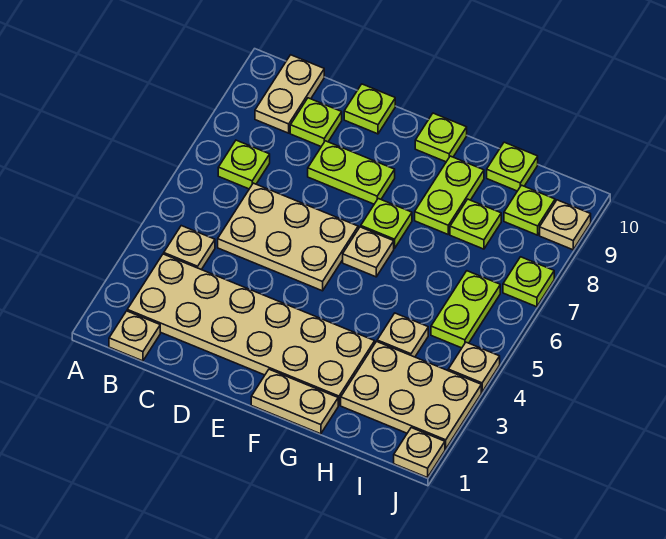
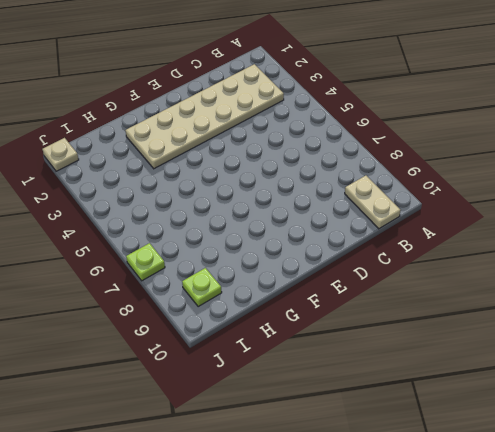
none -> tan 1x1 plate [109,311,160,361]
none -> tan 1x1 plate [164,226,215,270]
none -> lime 1x1 plate [218,140,270,189]

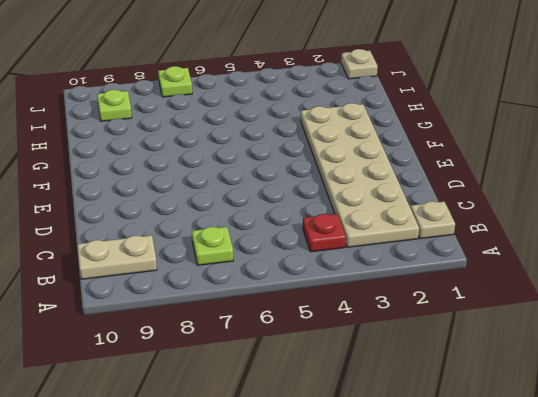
red 1x1 plate [303,214,346,252] -> tan 1x1 plate [164,226,215,270]
none -> tan 2x3 plate [218,183,358,291]
none -> lime 1x1 plate [290,98,342,146]
none -> lime 1x2 plate [308,141,395,204]

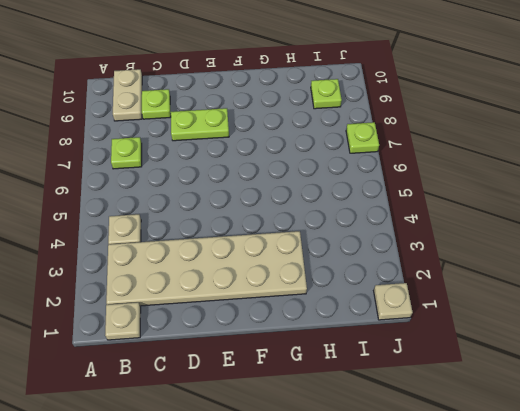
none -> tan 2x3 plate [218,183,358,291]
none -> lime 1x1 plate [344,84,395,134]
none -> tan 1x2 plate [251,369,338,434]

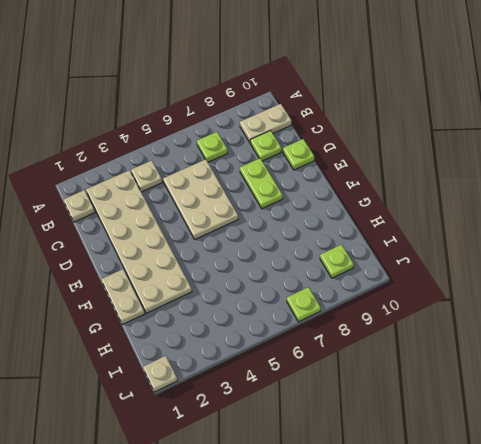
none -> tan 1x1 plate [343,227,394,277]
none -> lime 1x1 plate [361,199,412,248]
none -> lime 1x1 plate [415,113,467,162]

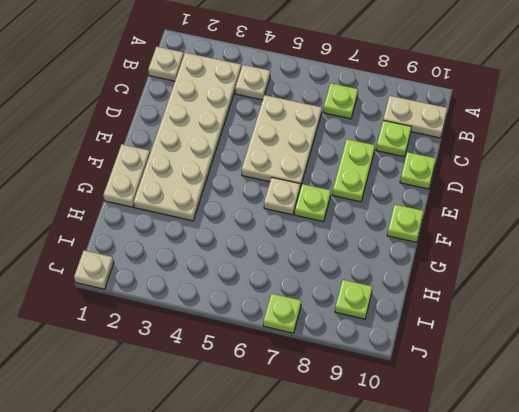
none -> lime 1x2 plate [415,156,484,234]
none -> tan 2x3 plate [341,342,481,449]
none -> tan 1x1 plate [377,313,428,357]

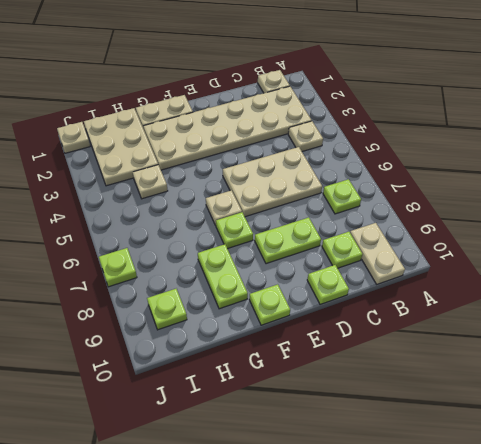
tan 2x3 plate [84,108,158,186] -> tan 2x3 plate turned to [341,342,481,449]
none -> lime 1x1 plate [450,199,501,249]
none -> lime 1x1 plate [487,142,538,191]
none -> lime 1x2 plate [431,271,500,348]

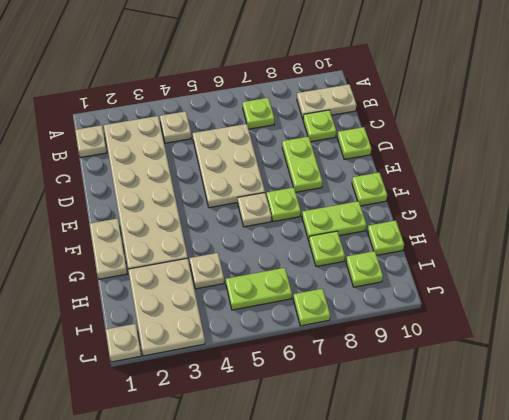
none -> tan 1x1 plate [448,342,500,392]
none -> tan 1x1 plate [540,200,591,250]

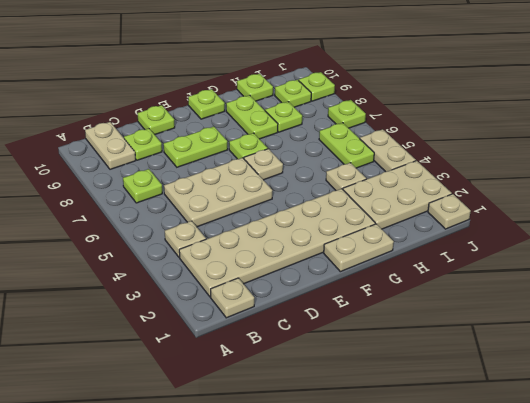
tan 1x2 plate [360,129,416,172] -> tan 1x1 plate [448,342,500,392]
lime 1x1 plate [299,72,335,101] -> tan 1x1 plate [540,200,591,250]

